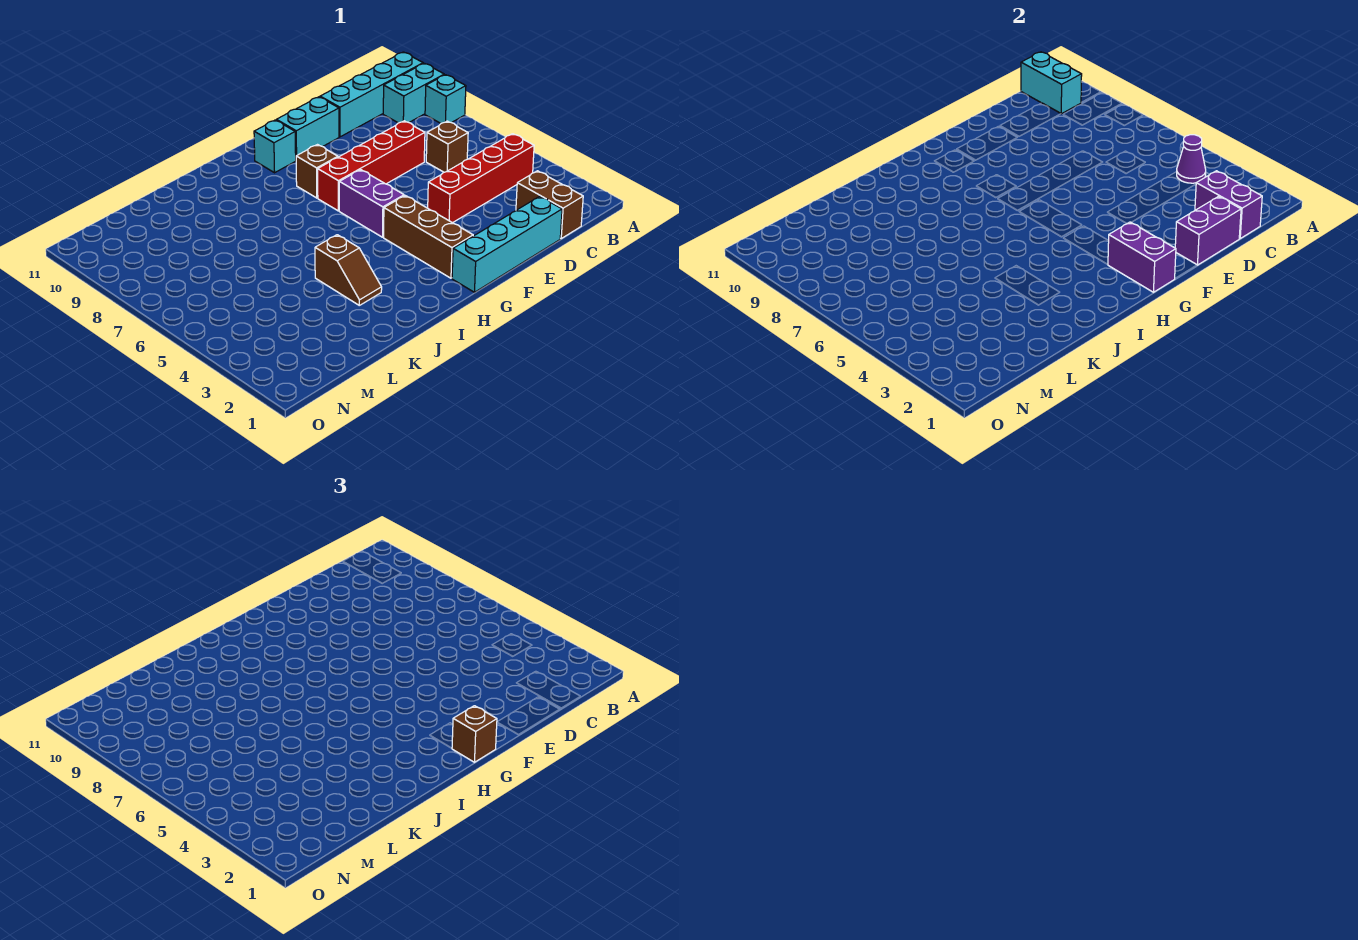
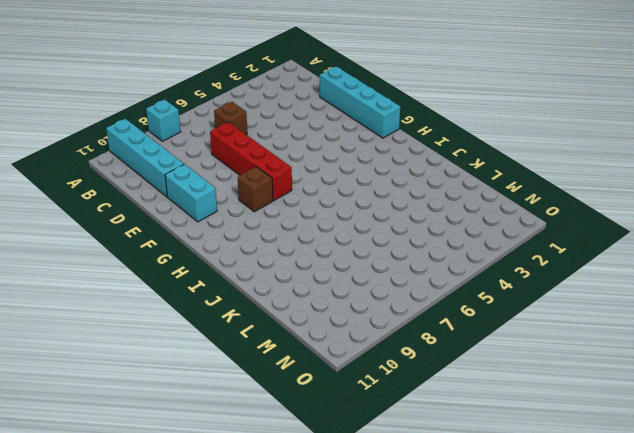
none -> cyan 1x2 brick [383,63,444,123]
none -> red 1x4 brick [428,134,534,223]
none -> brown 1x2 brick [516,171,583,238]

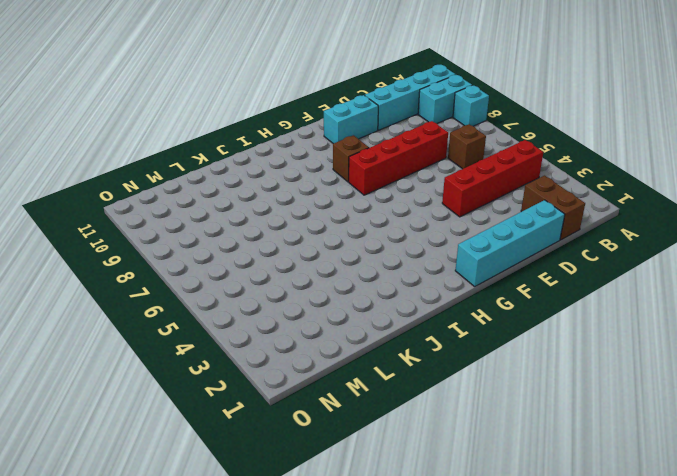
none -> brown 1x3 brick [384,196,473,278]
none -> purple 1x2 brick [339,170,404,237]
none -> cyan 1x1 brick [254,120,296,173]

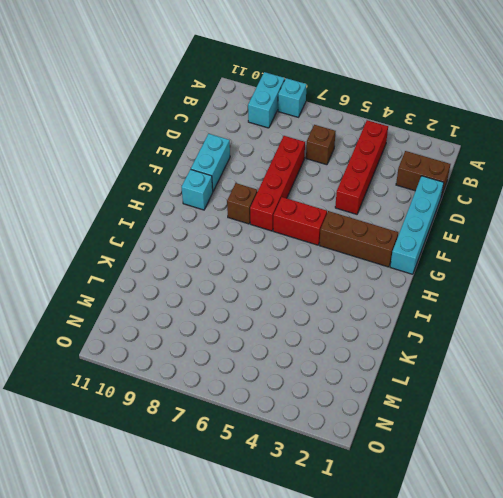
red 1x2 brick [273,197,327,245] -> purple 1x2 brick [339,170,404,237]
none -> cyan 1x4 brick [320,52,423,137]
none -> brown 1x2 slope [315,235,382,305]
none -> purple 1x1 cone [1177,135,1206,183]

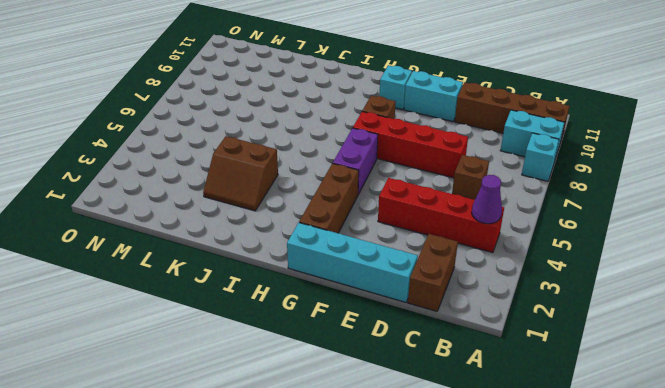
brown 1x4 brick [455,82,570,143] -> cyan 1x4 brick [320,52,423,137]
brown 2x2 slope [203,136,278,211] -> brown 1x2 slope [315,235,382,305]
none -> cyan 1x2 brick [1021,52,1082,114]
none -> purple 1x2 brick [1195,171,1262,238]
none -> purple 1x2 brick [1175,196,1241,265]

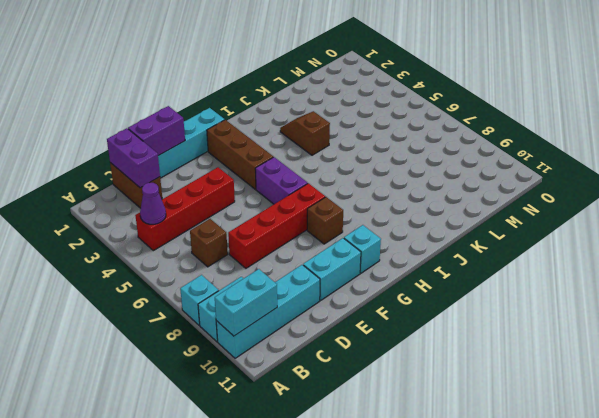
cyan 1x2 brick [215,269,277,336] -> cyan 1x2 brick turned to [1021,52,1082,114]
none -> purple 1x2 brick [1108,222,1176,292]
none -> brown 1x1 brick [452,706,497,762]

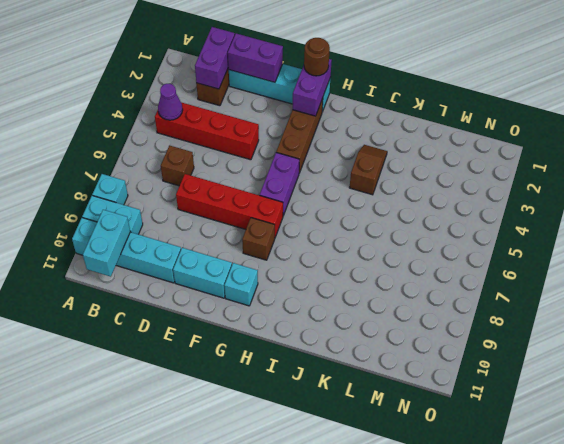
brown 1x1 round brick [304,38,330,76] -> brown 1x1 brick [452,706,497,762]

